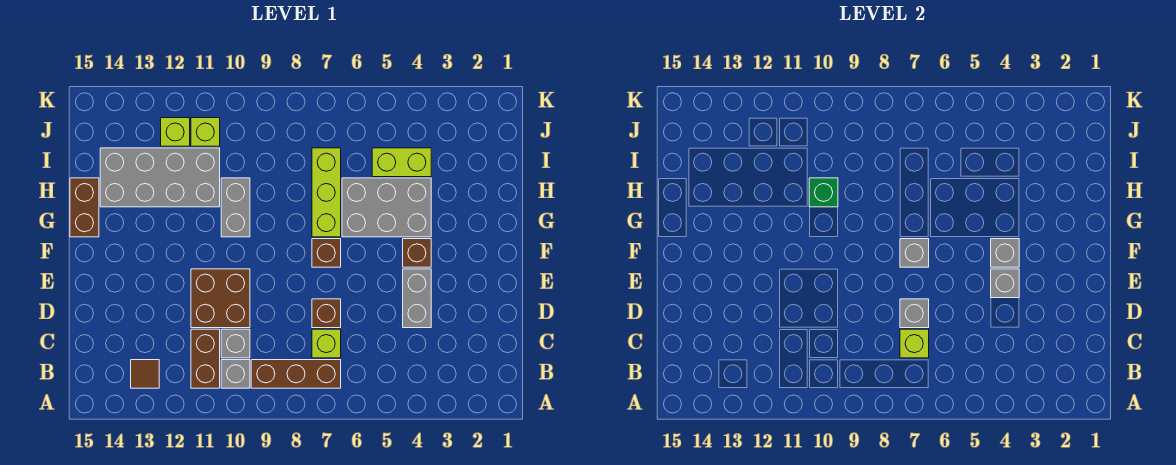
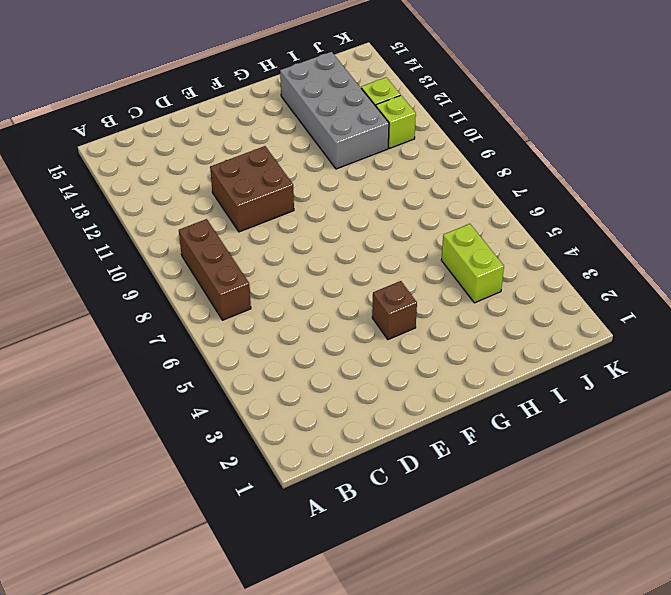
none -> grey 1x1 brick [221,360,250,388]
none -> brown 1x2 brick [191,329,220,388]
none -> brown 1x1 tile [131,360,159,388]

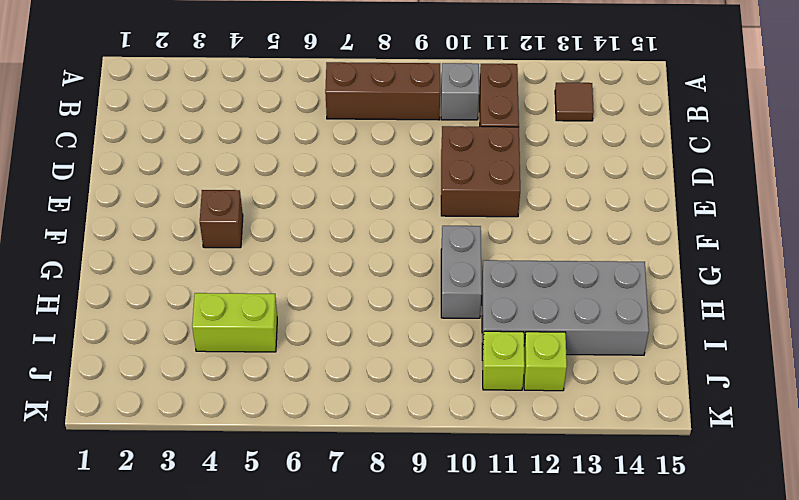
none -> lime 1x1 brick [312,329,341,358]
none -> grey 1x1 brick [221,329,250,358]
none -> grey 1x2 brick [403,269,431,328]

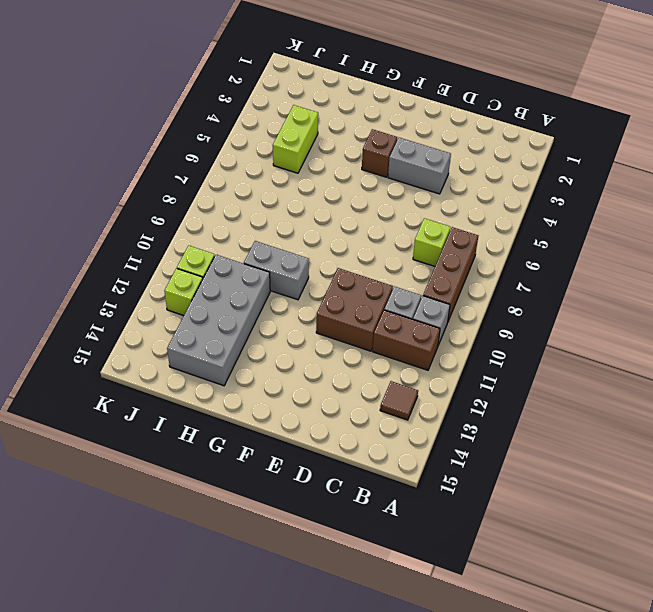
none -> brown 1x1 brick [312,299,341,328]
none -> brown 1x1 brick [312,239,341,267]
none -> grey 2x3 brick [342,178,431,237]

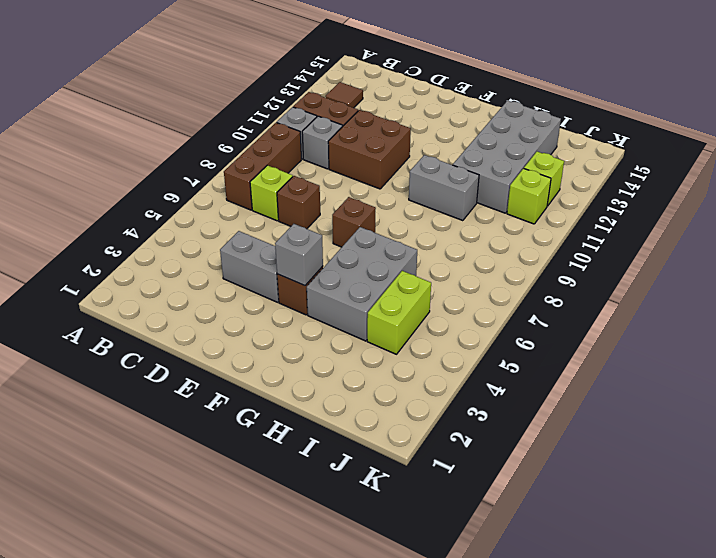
none -> lime 1x3 brick [312,148,341,237]
none -> brown 1x2 brick [70,178,99,237]
none -> lime 1x1 brick [900,329,929,358]

